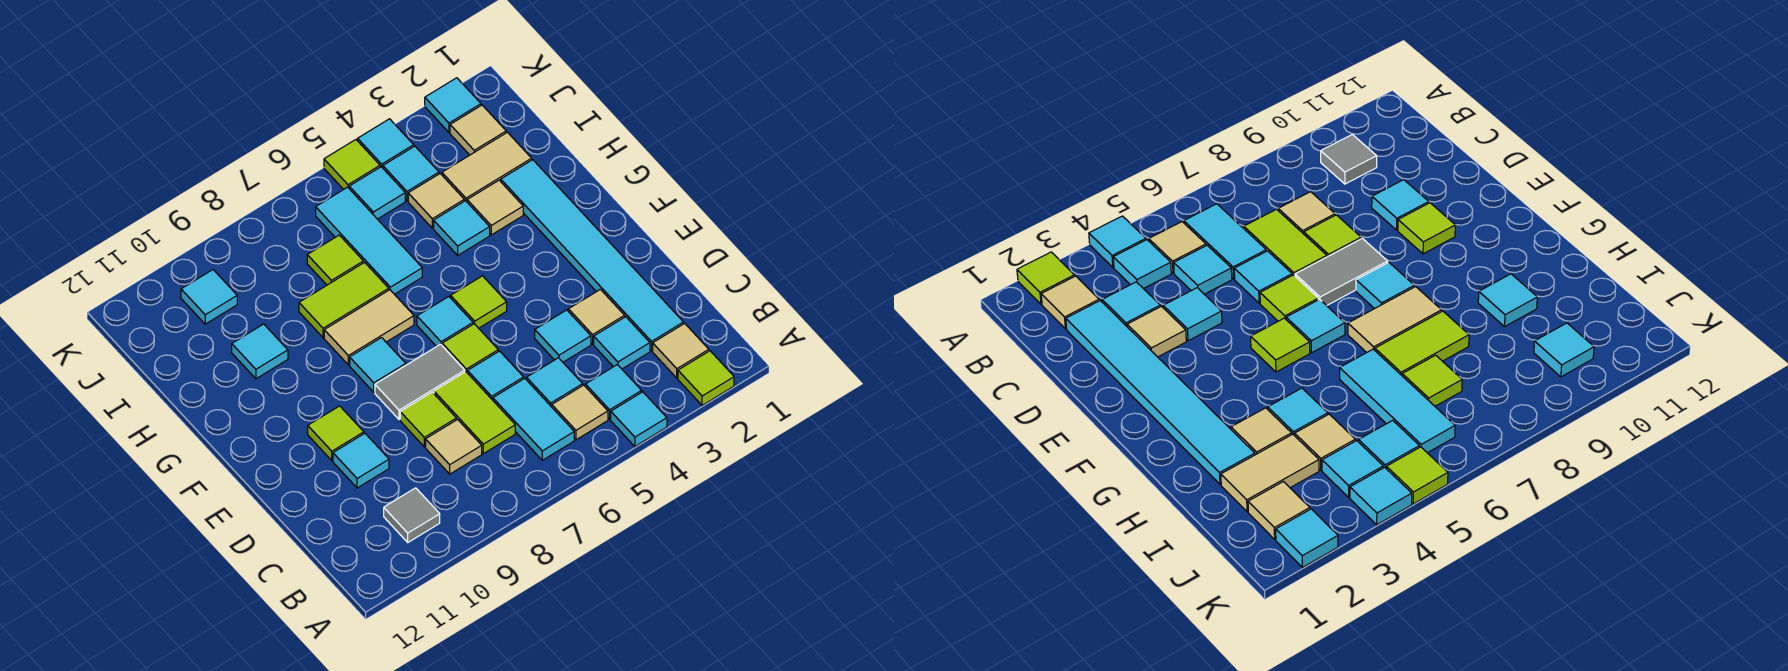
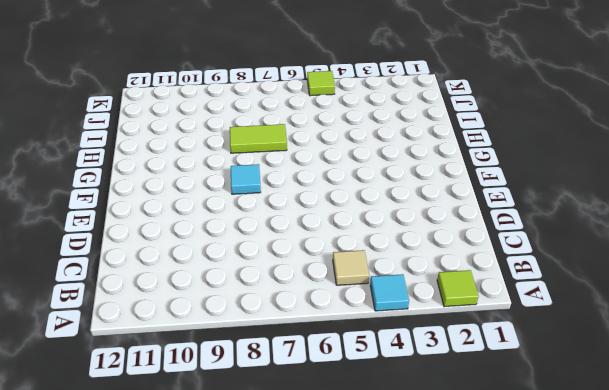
none -> tan 1x1 tile [653,323,709,378]
none -> cyan 1x1 tile [585,365,642,419]
none -> cyan 1x2 tile [493,378,574,460]
none -> grey 1x1 tile [384,488,440,542]

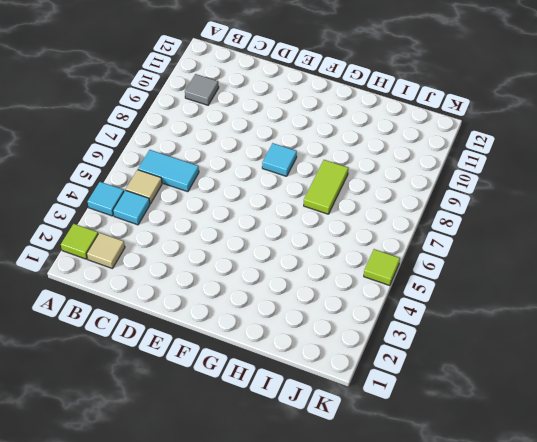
none -> cyan 1x6 tile [501,160,684,351]
none -> cyan 1x1 tile [594,317,650,369]
none -> cyan 1x1 tile [527,358,583,407]
none -> lime 1x2 tile [434,372,515,454]

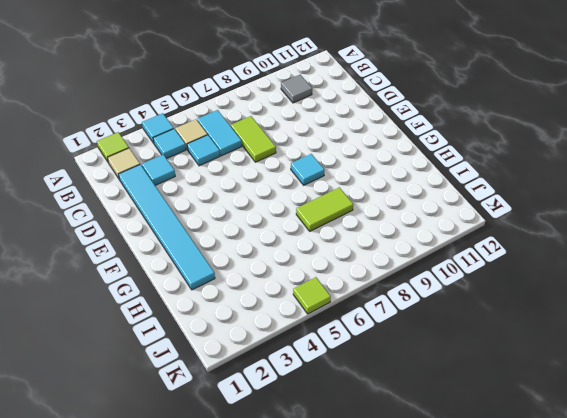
none -> tan 1x1 tile [426,420,482,474]
none -> tan 1x1 tile [568,289,625,344]
none -> cyan 1x1 tile [535,310,591,362]
none -> cyan 1x1 tile [468,351,524,400]

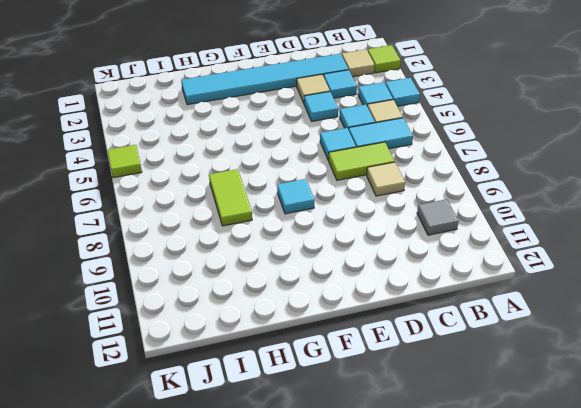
none -> lime 1x1 tile [400,392,456,447]
none -> cyan 1x1 tile [333,433,389,488]
none -> lime 1x1 tile [442,324,498,373]
none -> grey 1x2 tile [375,344,465,420]

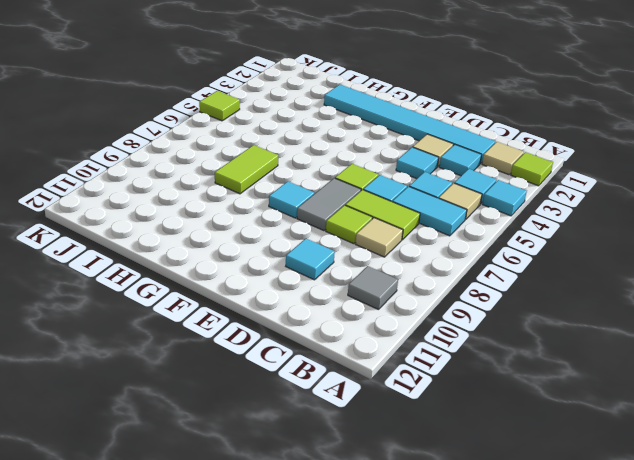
none -> lime 1x1 tile [308,406,364,461]
none -> lime 1x1 tile [451,276,507,328]
none -> cyan 1x1 tile [417,297,473,347]
none -> tan 1x2 tile [324,290,414,365]

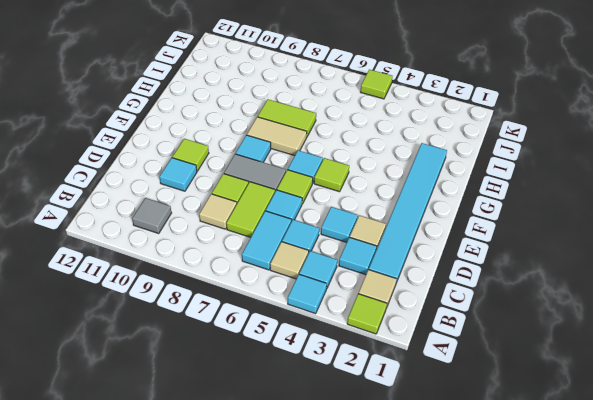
none -> tan 1x1 tile [467,180,523,235]
none -> cyan 1x1 tile [434,201,490,255]
none -> cyan 1x3 tile [316,187,422,294]
none -> cyan 1x1 tile [232,324,288,379]

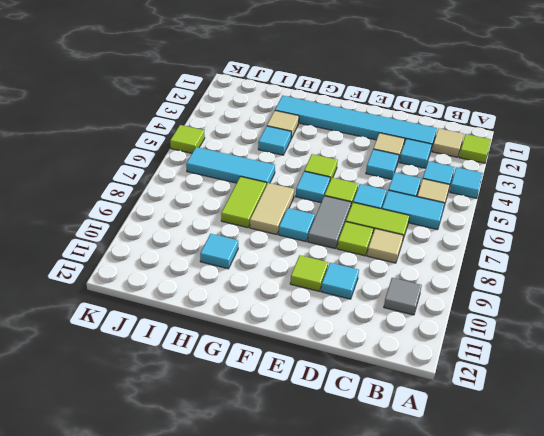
none -> tan 1x2 tile [442,132,532,202]
none -> tan 1x1 tile [408,174,464,228]
none -> lime 1x1 tile [307,235,363,285]
none -> tan 1x1 tile [450,105,506,155]

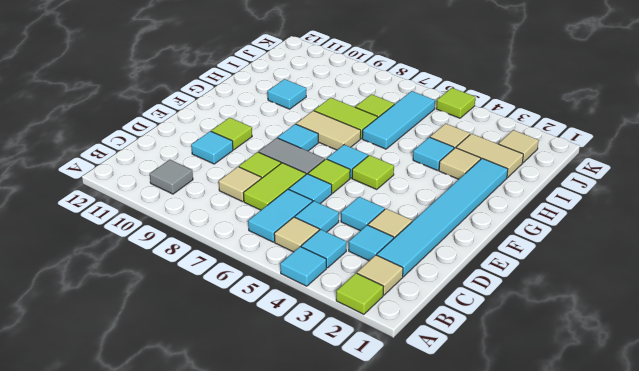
none -> cyan 1x1 tile [383,146,439,201]
none -> cyan 1x1 tile [349,167,405,219]
none -> cyan 1x1 tile [181,270,237,324]
none -> cyan 1x1 tile [425,78,481,132]

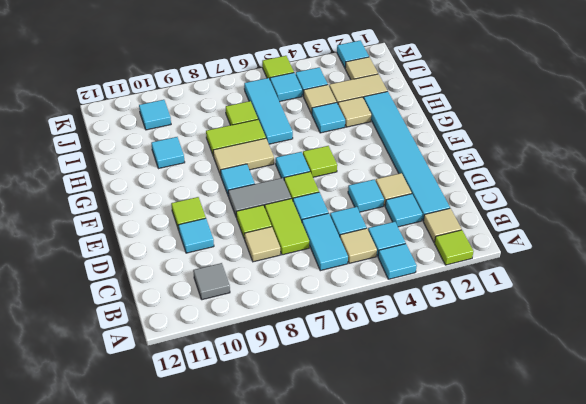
none -> cyan 1x1 tile [358,119,414,168]

